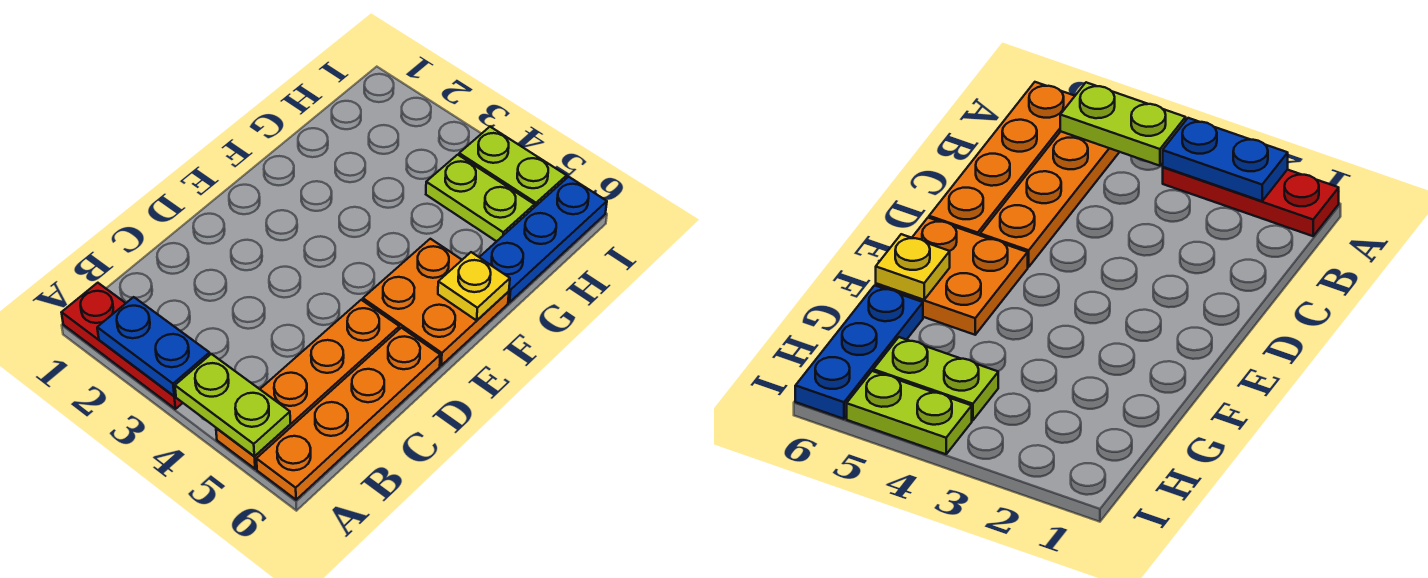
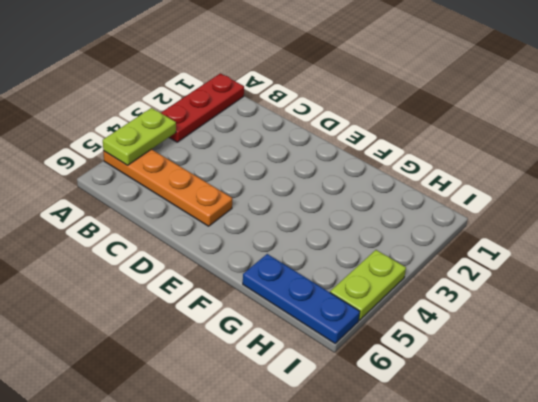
none -> orange 1x4 plate [256,328,440,500]
none -> orange 2x2 plate [363,239,509,365]

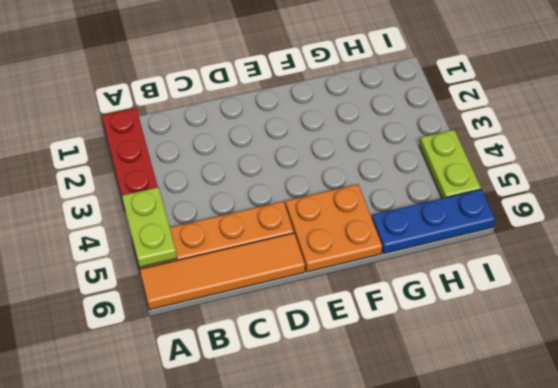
orange 1x4 tile [140,233,305,310] -> orange 1x4 plate [256,328,440,500]
none -> lime 1x2 plate [426,155,534,241]
none -> blue 1x2 plate [97,297,210,396]

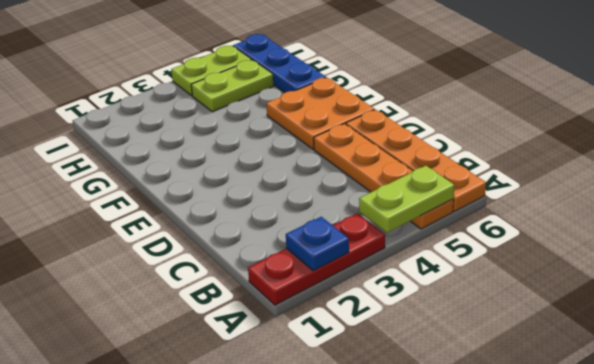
blue 1x1 plate [286,217,349,271] -> blue 1x2 plate [97,297,210,396]
none -> yellow 1x1 plate [438,252,510,320]

